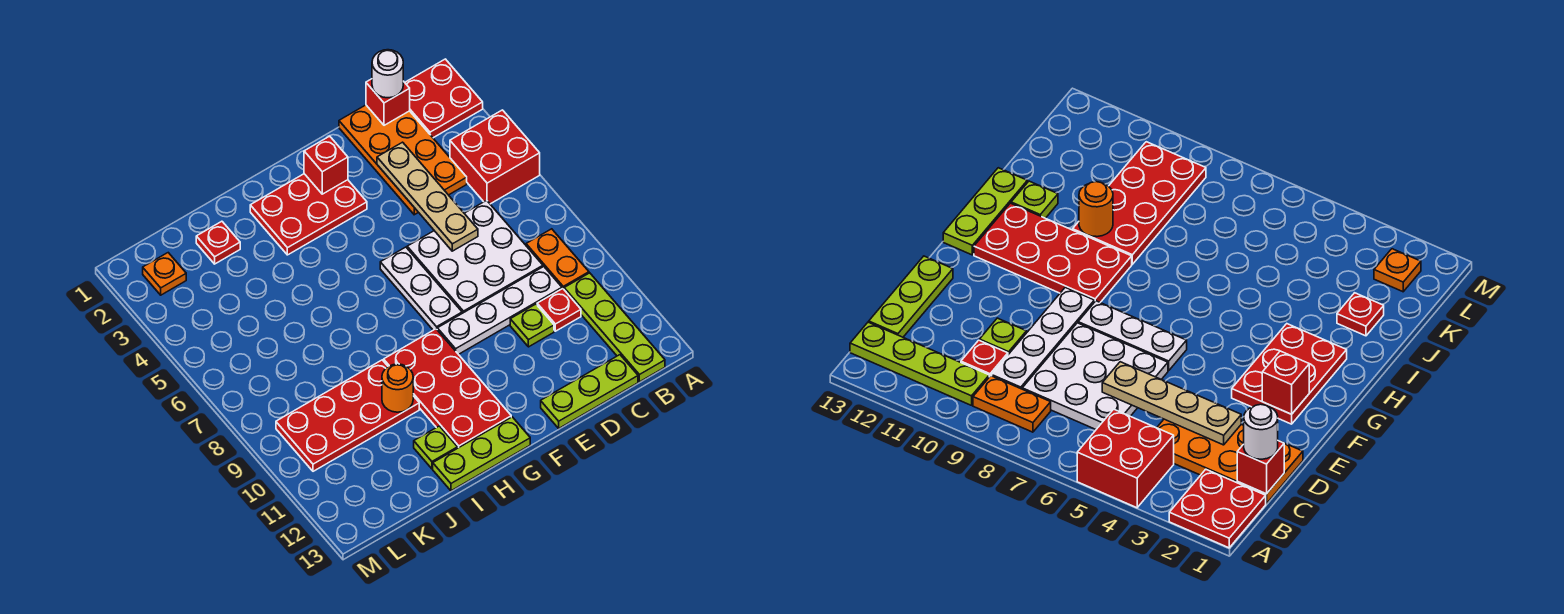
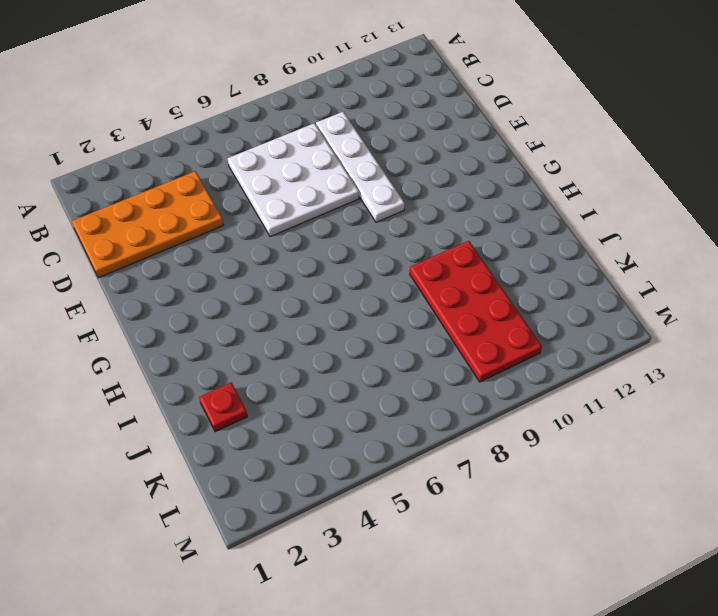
none -> red 2x2 plate [405,59,483,138]
none -> red 2x2 brick [450,110,540,204]
none -> orange 1x2 plate [526,229,589,289]

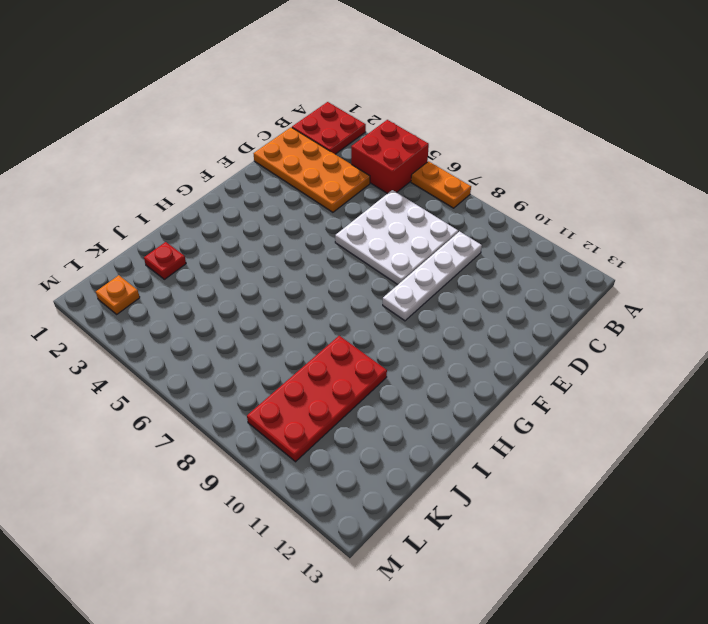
orange 1x2 plate [411,161,471,208] -> orange 1x2 plate moved to [526,229,589,289]
none -> lime 1x4 plate [564,273,665,382]
none -> red 1x1 plate [537,289,581,331]
none -> lime 1x3 plate [541,355,638,428]

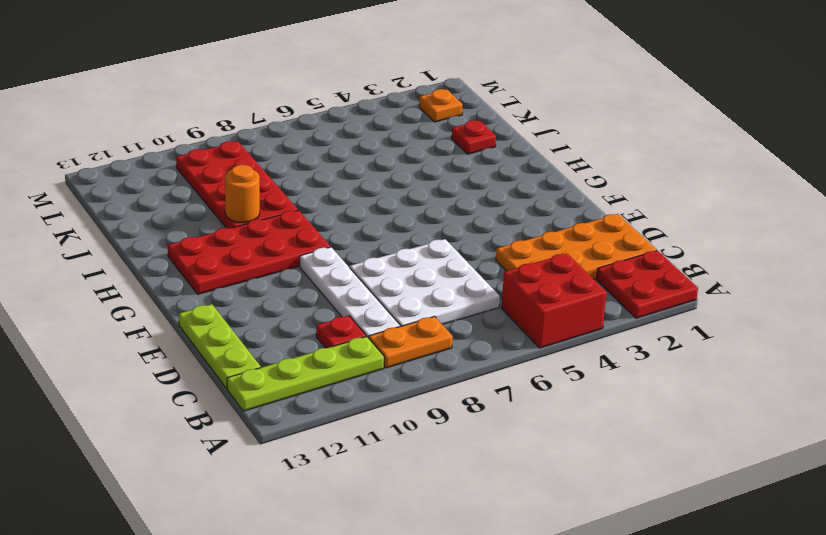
none -> lime 1x1 plate [510,304,554,347]
none -> red 2x3 plate [250,174,367,255]
none -> white 1x3 plate [380,247,462,330]

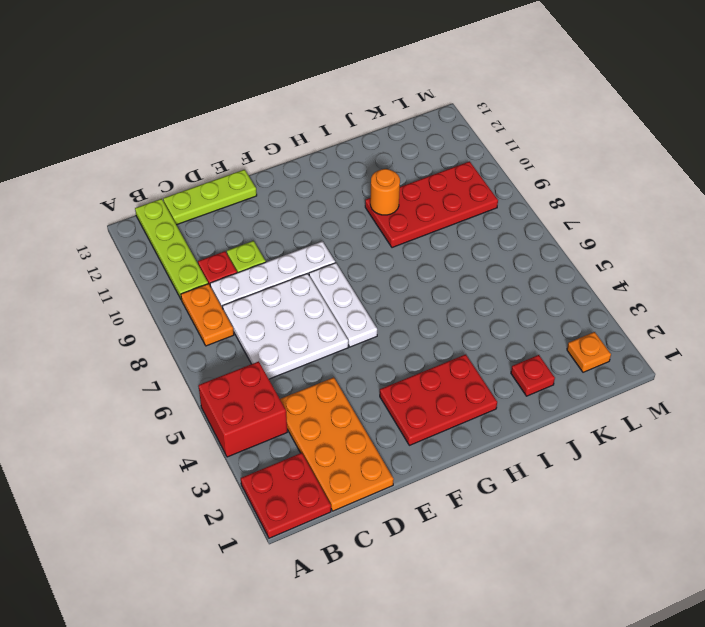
none -> red 2x4 plate [384,329,511,448]
none -> lime 1x3 plate [433,417,530,491]
none -> lime 1x1 plate [414,426,458,469]

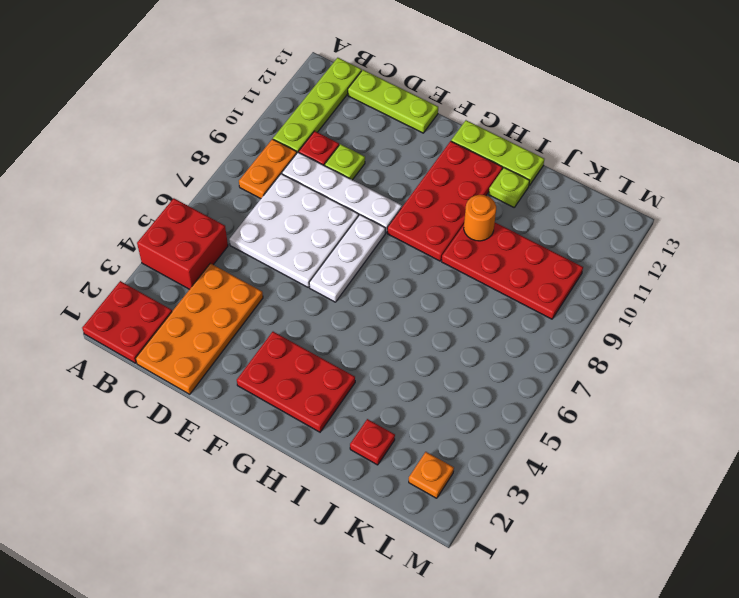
none -> red 1x1 brick [366,79,410,125]
none -> tan 1x4 plate [377,142,478,251]
none -> red 1x1 brick [304,136,348,194]

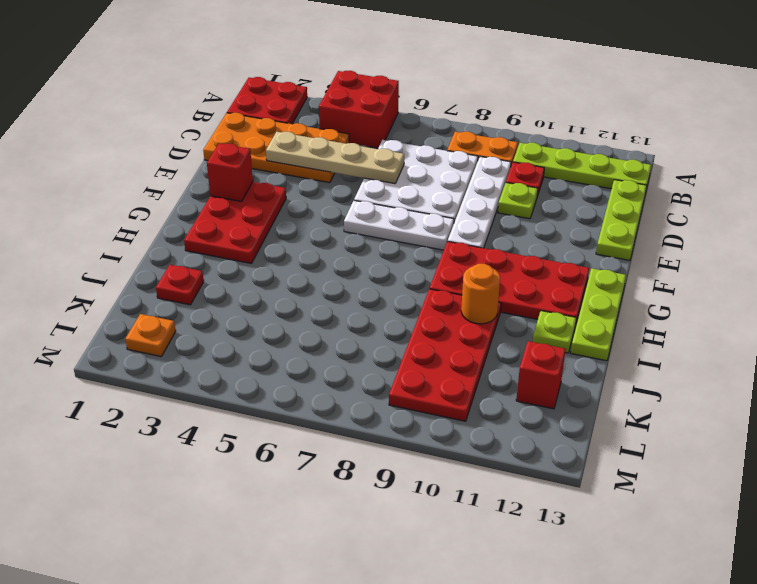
red 1x1 brick [516,341,565,409] -> red 1x1 brick moved to [366,79,410,125]
none -> white 1x1 round brick [372,50,403,98]

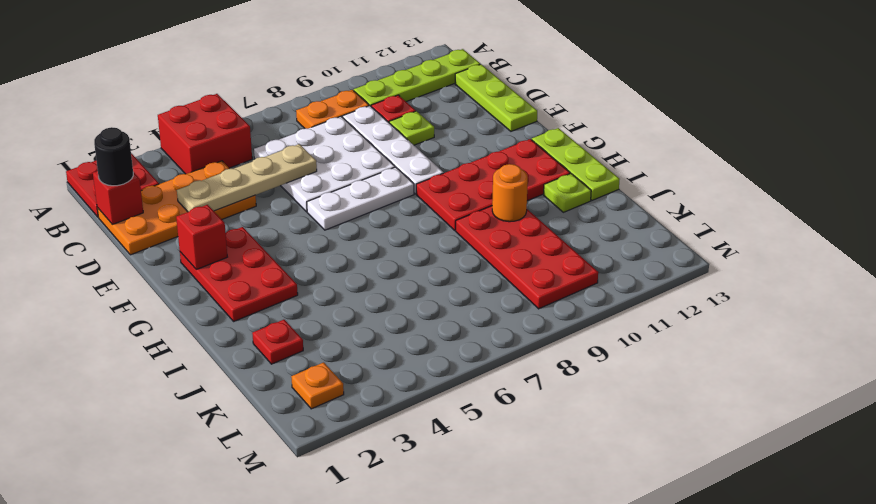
black 1x1 round brick [94,127,133,186] -> white 1x1 round brick [372,50,403,98]

